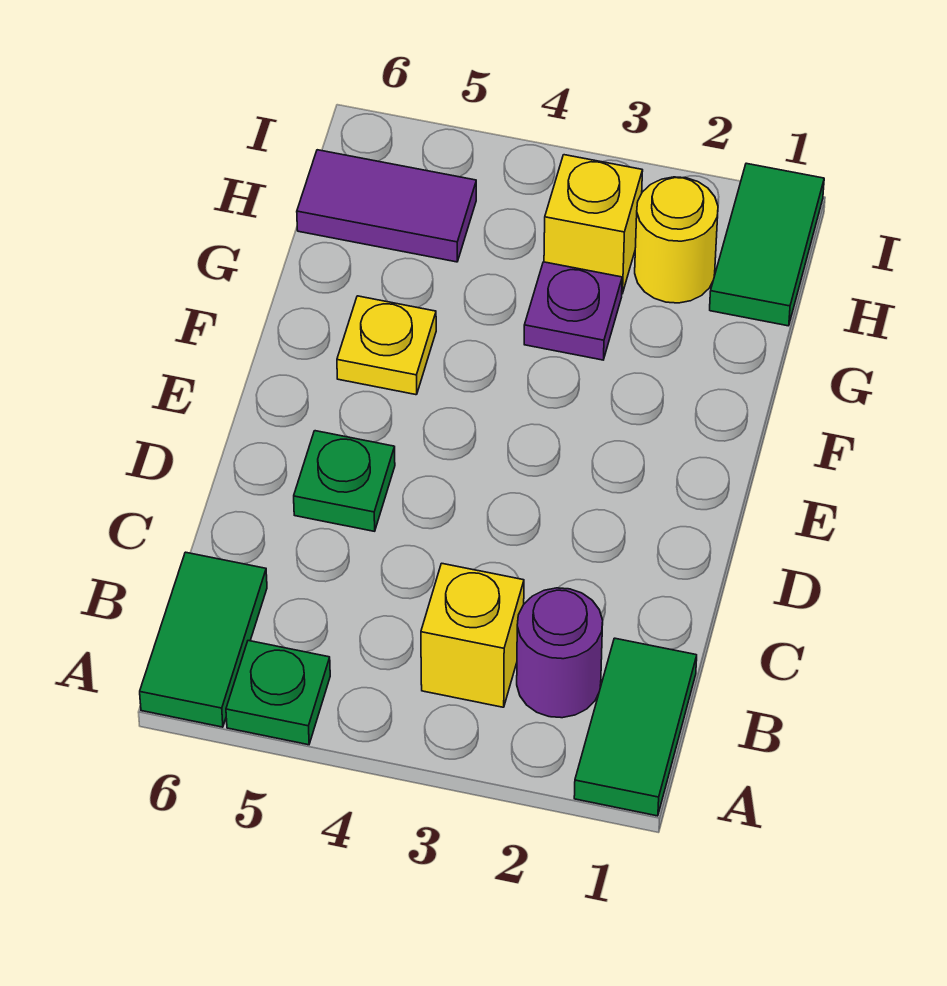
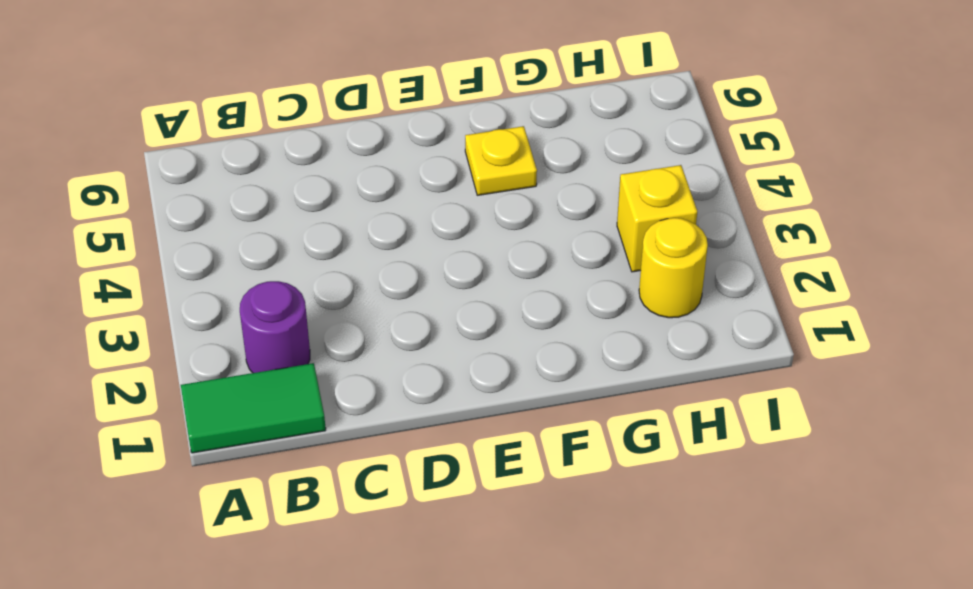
none -> green 1x1 plate [226,641,330,745]
none -> green 1x2 tile [140,552,267,727]
none -> yellow 1x1 brick [421,563,524,707]

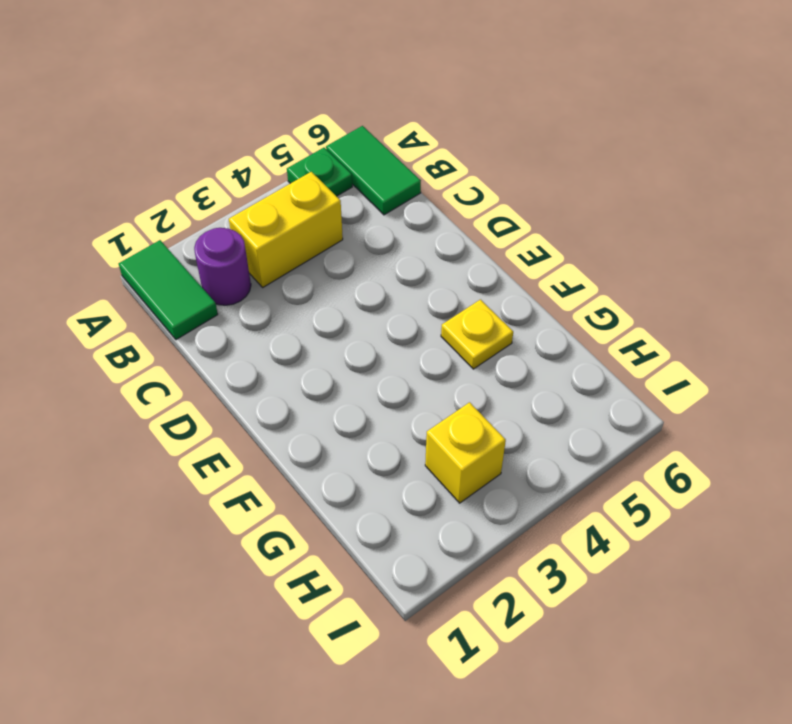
yellow 1x2 brick [229,172,343,287] -> yellow 1x1 brick [421,563,524,707]
none -> green 1x1 plate [294,431,395,531]
none -> purple 1x1 plate [524,262,622,360]
none -> green 1x2 tile [710,163,824,326]

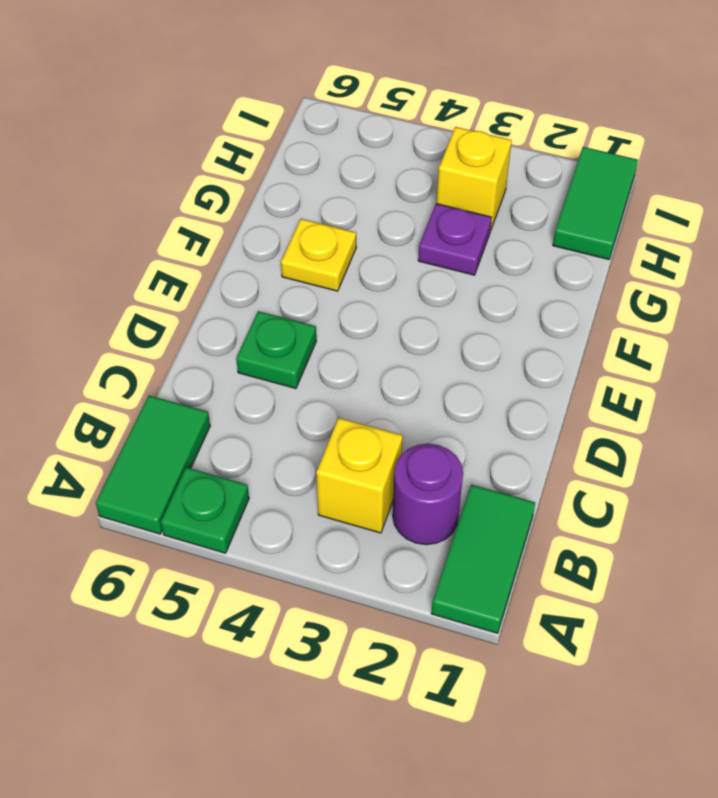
none -> yellow 1x1 round brick [635,177,718,303]
none -> purple 1x2 tile [297,150,476,262]

